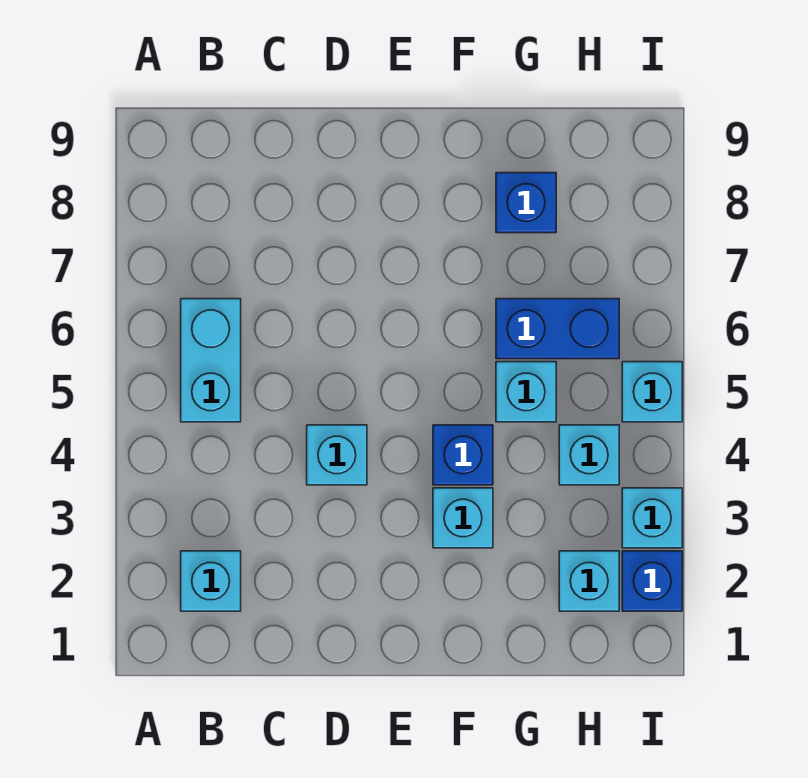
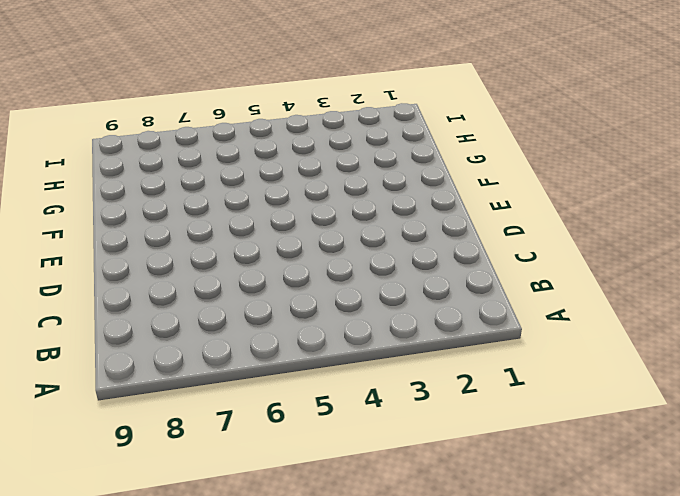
none -> cyan 1x1 brick [181,551,241,611]
none -> cyan 1x2 brick [181,299,241,422]
none -> cyan 1x1 brick [307,425,367,485]

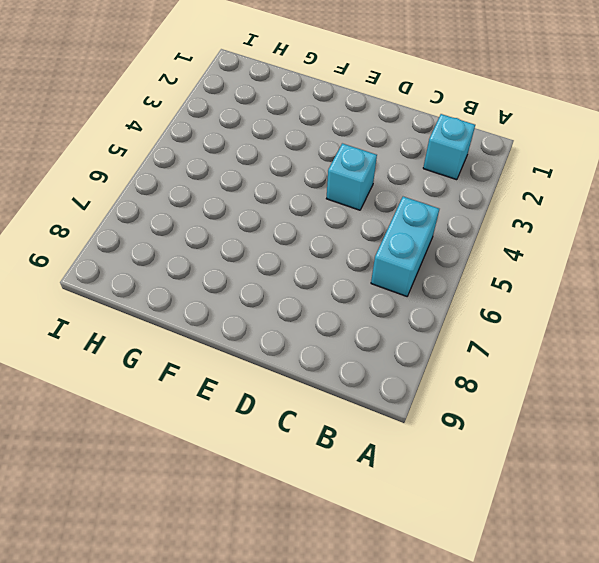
none -> cyan 1x1 brick [433,488,493,548]
none -> blue 1x1 brick [433,425,493,485]
none -> cyan 1x1 brick [496,362,556,422]

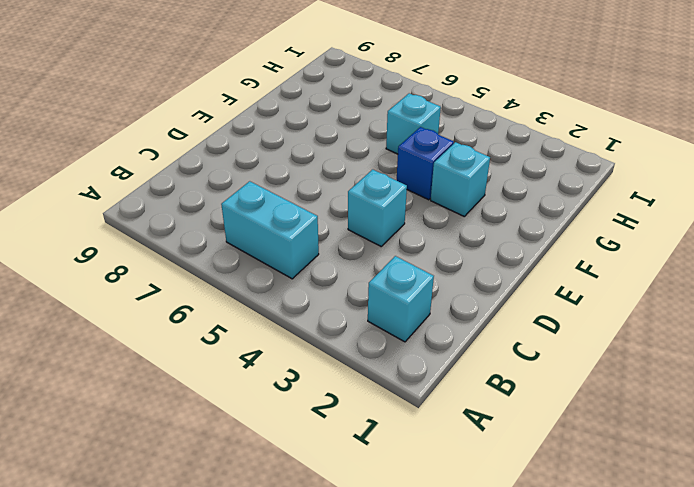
none -> blue 1x2 brick [496,299,619,359]
none -> blue 1x1 brick [496,173,556,233]
none -> cyan 1x1 brick [559,551,619,611]

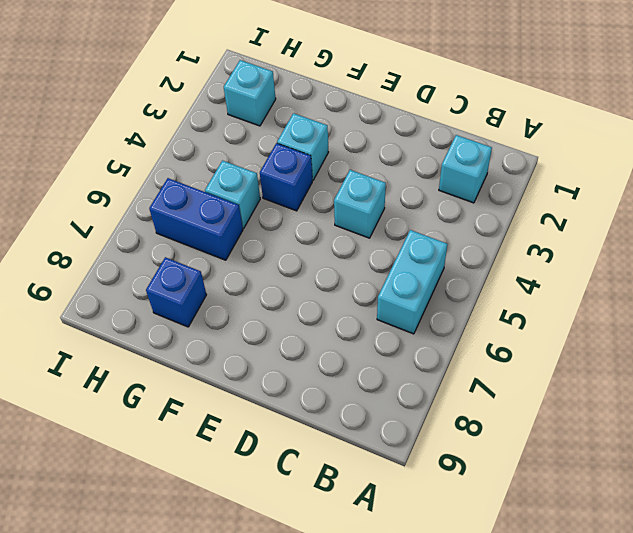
none -> cyan 1x1 brick [559,425,619,485]
none -> blue 1x1 brick [622,551,682,611]
none -> cyan 1x1 brick [622,488,682,548]

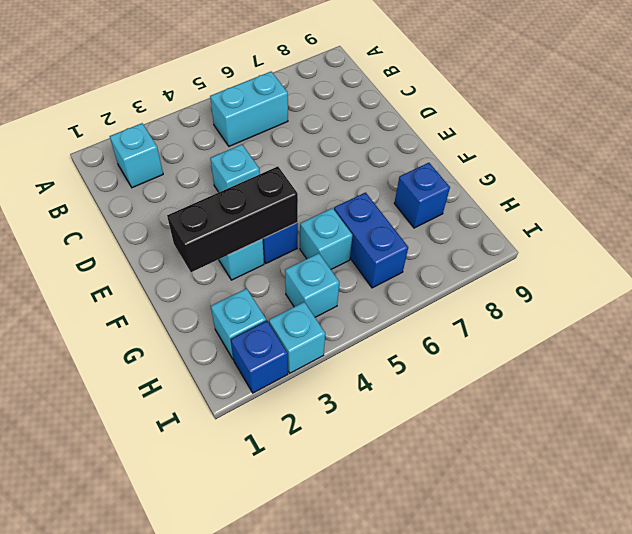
black 1x3 brick [167,166,298,272] -> none
none -> cyan 1x1 brick [622,362,682,422]

